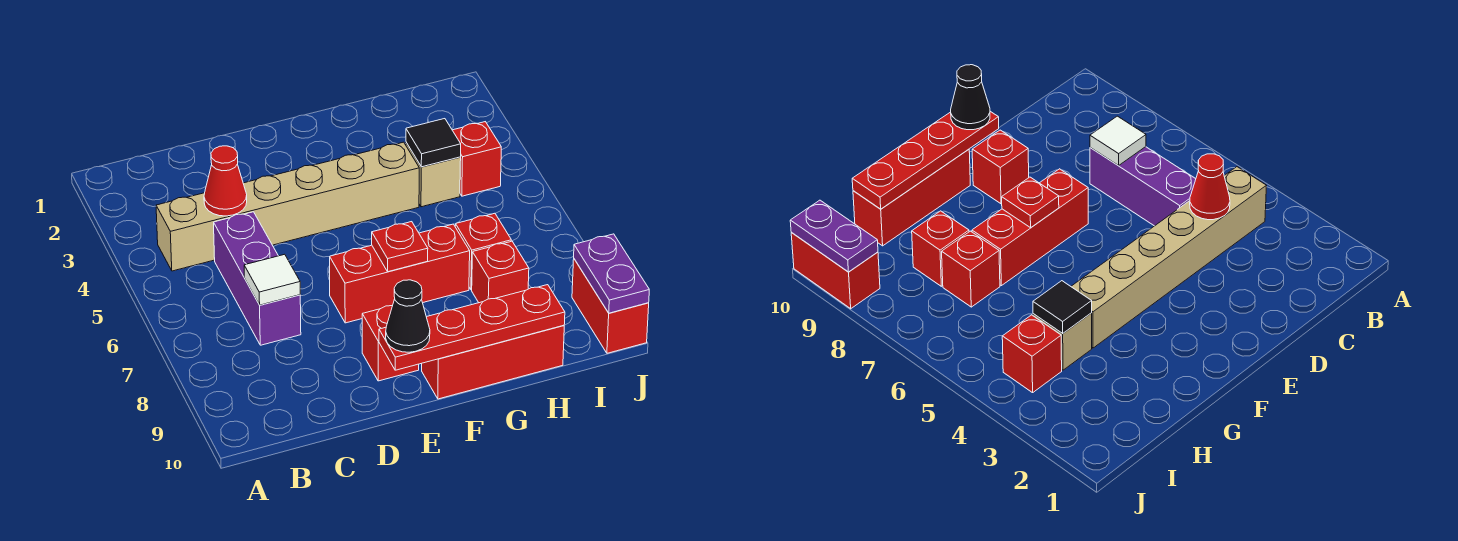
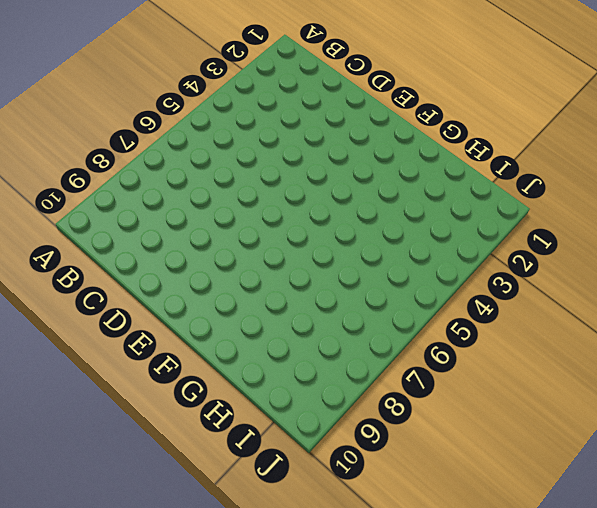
none -> tan 1x6 brick [156,142,419,271]
none -> purple 1x3 brick [214,212,301,345]
none -> red 1x3 brick [330,224,470,323]

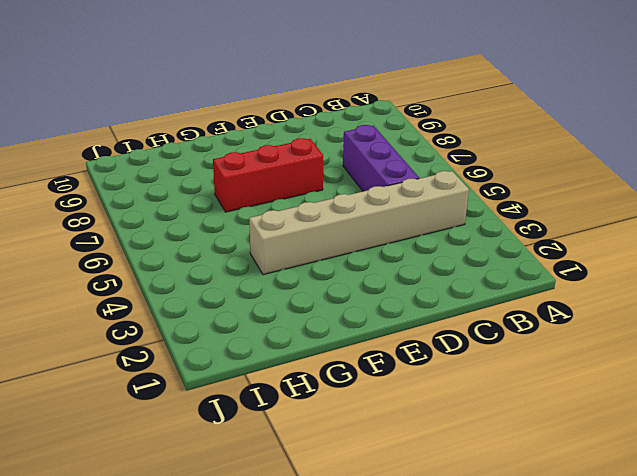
none -> red 1x1 brick [362,306,419,381]
none -> red 1x3 brick [422,325,564,399]
none -> tan 1x1 brick [406,143,461,207]

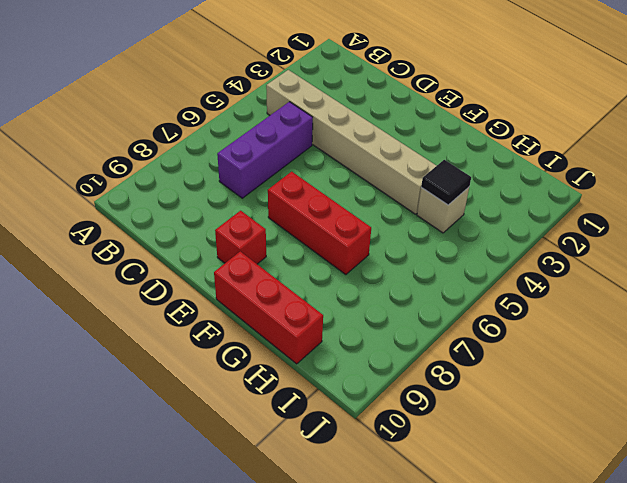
none -> red 1x1 brick [455,213,511,290]
none -> red 1x1 brick [472,241,529,303]
none -> red 1x1 brick [452,122,501,196]

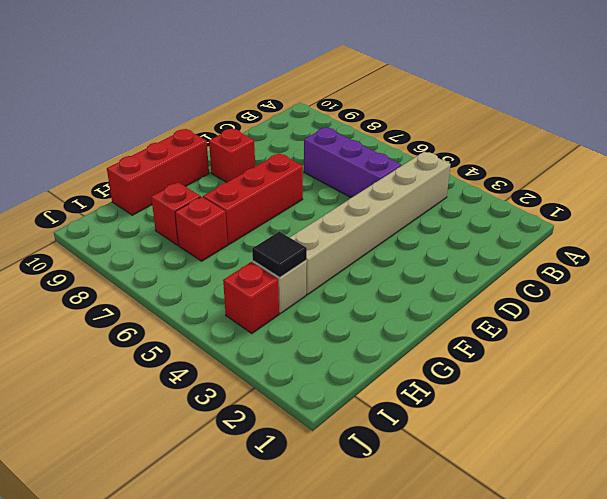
none -> red 1x2 brick [572,259,649,353]
none -> red 1x1 cone [204,146,247,216]
none -> white 1x1 tile [244,254,300,305]

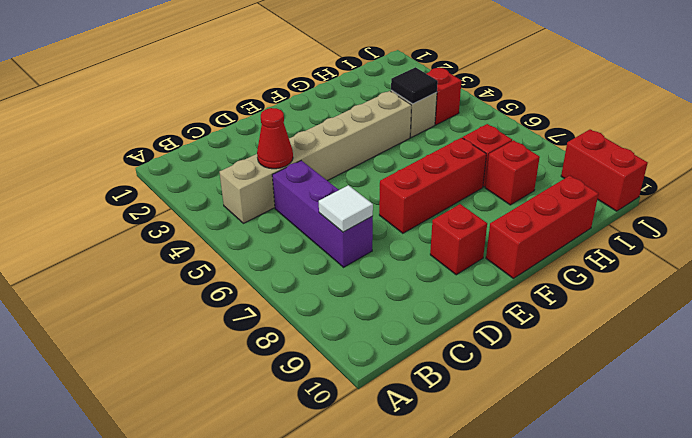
none -> red 1x4 plate [379,285,565,370]
none -> red 1x1 plate [372,222,428,272]
none -> purple 1x2 plate [574,234,649,313]

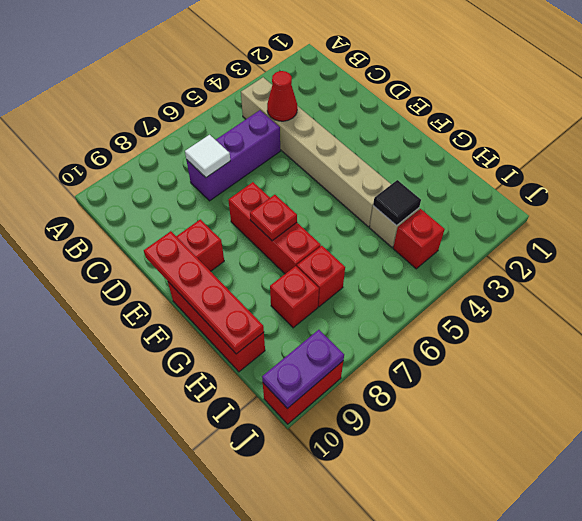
none -> black 1x1 cone [386,280,430,352]

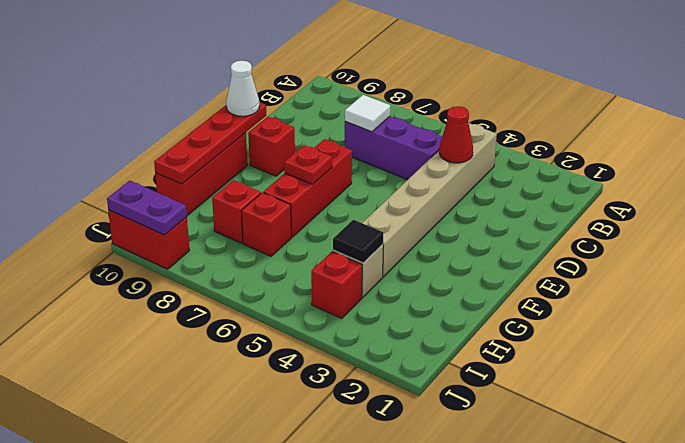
white 1x1 cone [226,61,260,116] -> black 1x1 cone [386,280,430,352]

